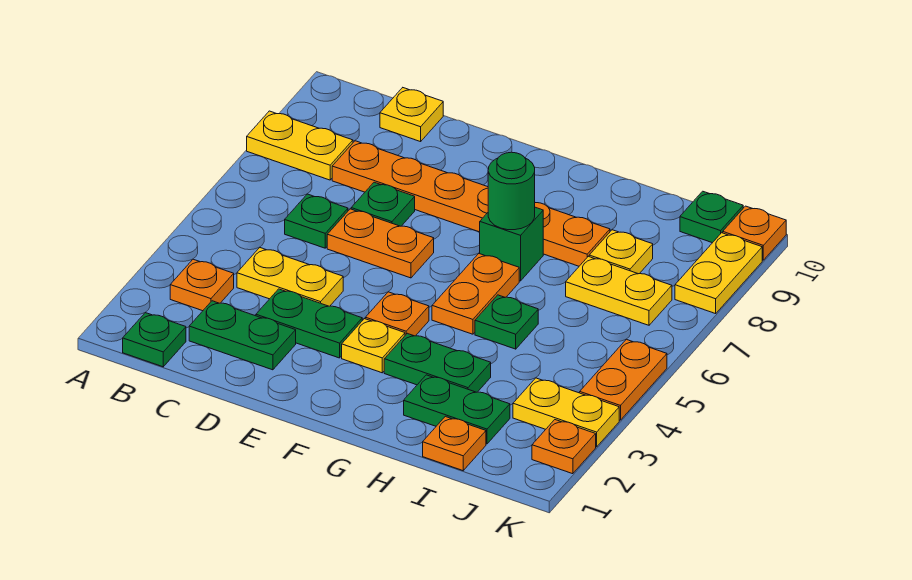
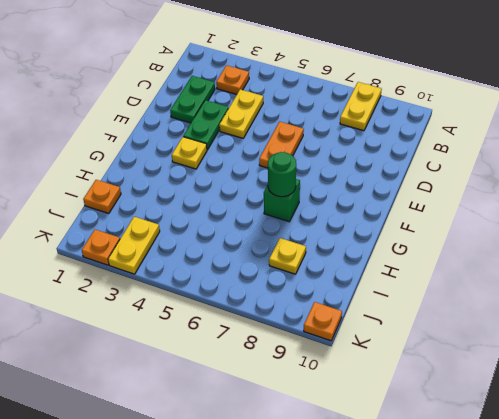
none -> green 1x1 plate [123,313,186,367]
none -> green 1x1 plate [285,194,348,248]
none -> orange 1x6 plate [332,141,610,266]

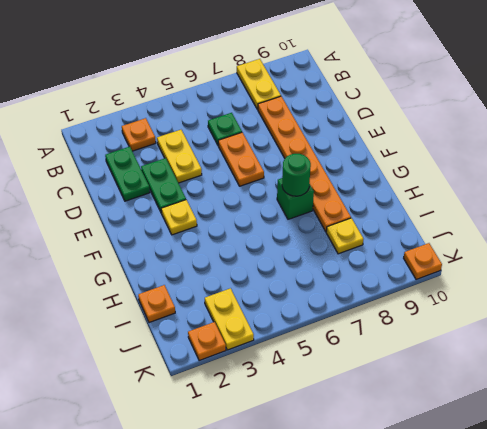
none -> green 1x1 plate [123,313,186,367]
none -> yellow 1x1 plate [380,88,443,142]
none -> green 1x1 plate [351,182,415,226]

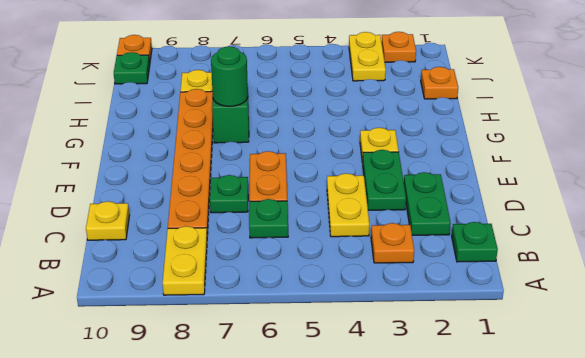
none -> orange 1x1 plate [365,292,429,336]
none -> green 1x2 plate [384,333,491,392]
none -> orange 1x2 plate [432,254,519,334]

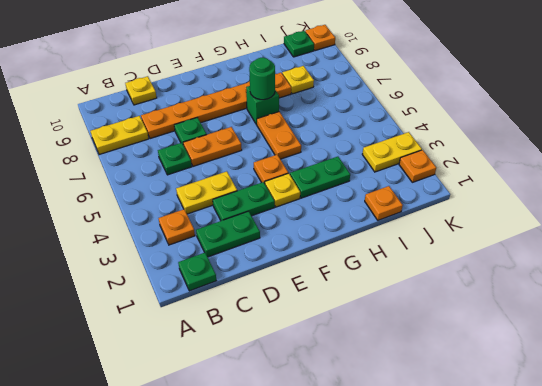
none -> green 1x2 plate [404,375,510,444]
none -> green 1x1 plate [475,295,538,349]
none -> yellow 1x2 plate [566,256,672,325]

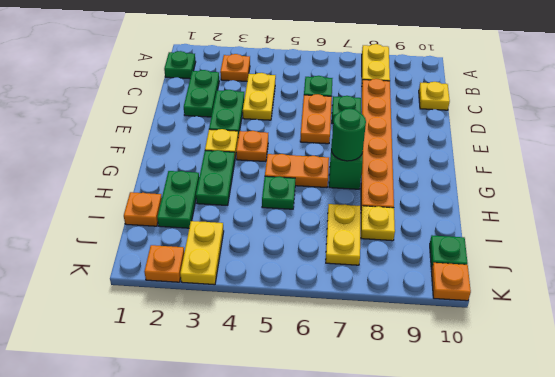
none -> orange 1x2 plate [580,339,667,420]
none -> yellow 1x2 plate [675,233,762,314]

